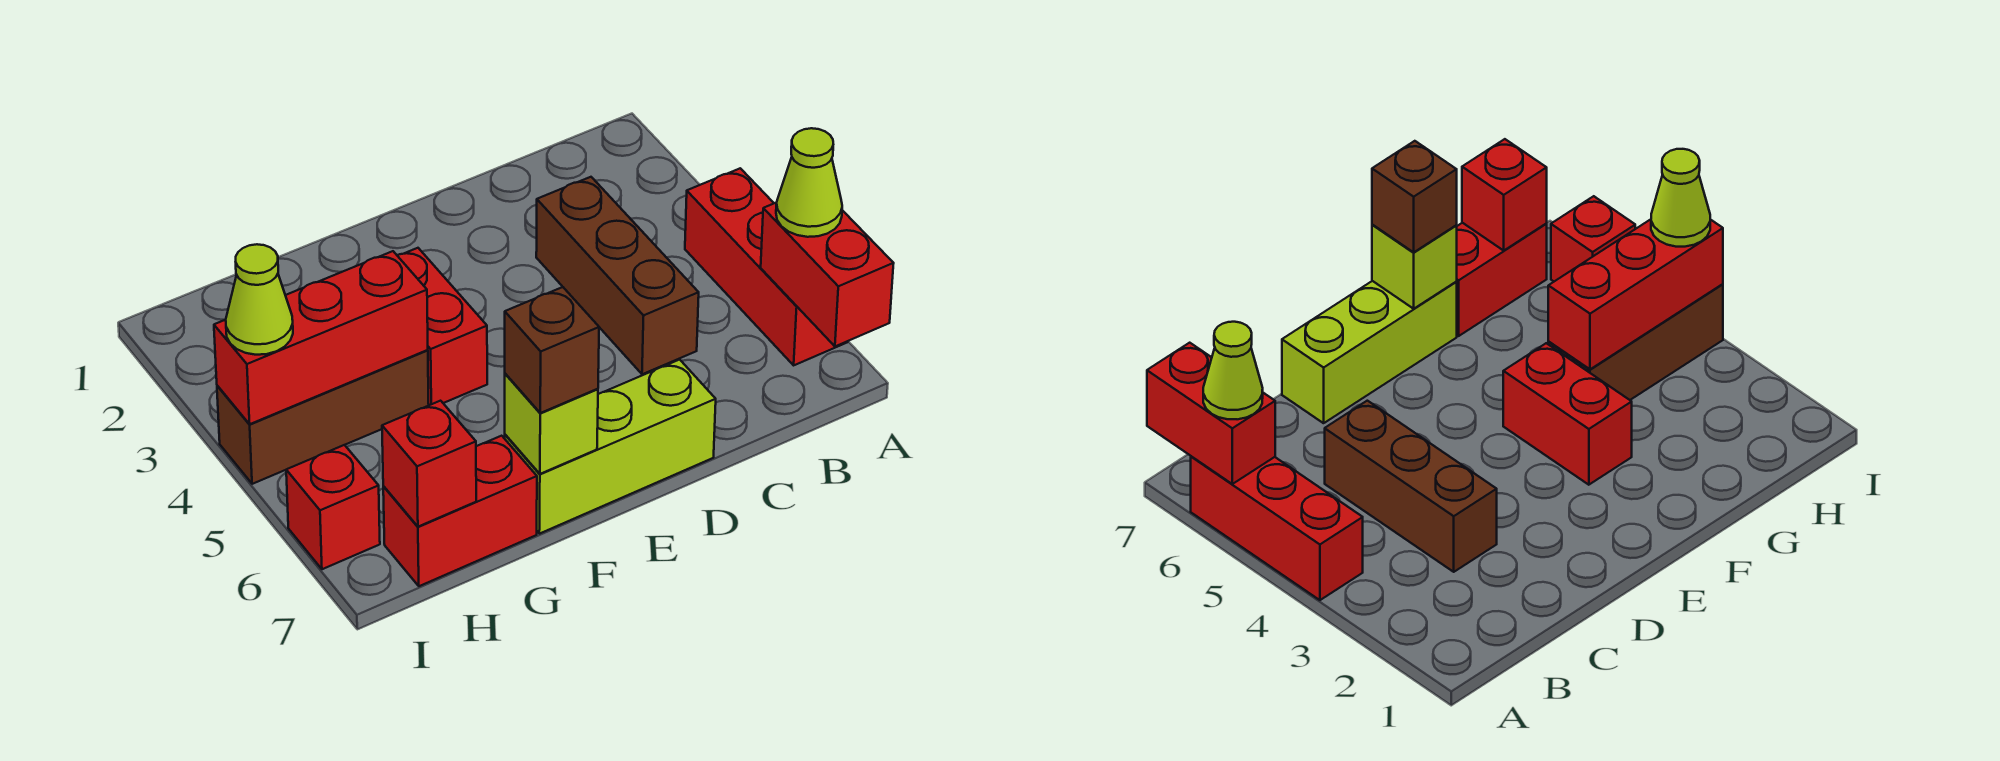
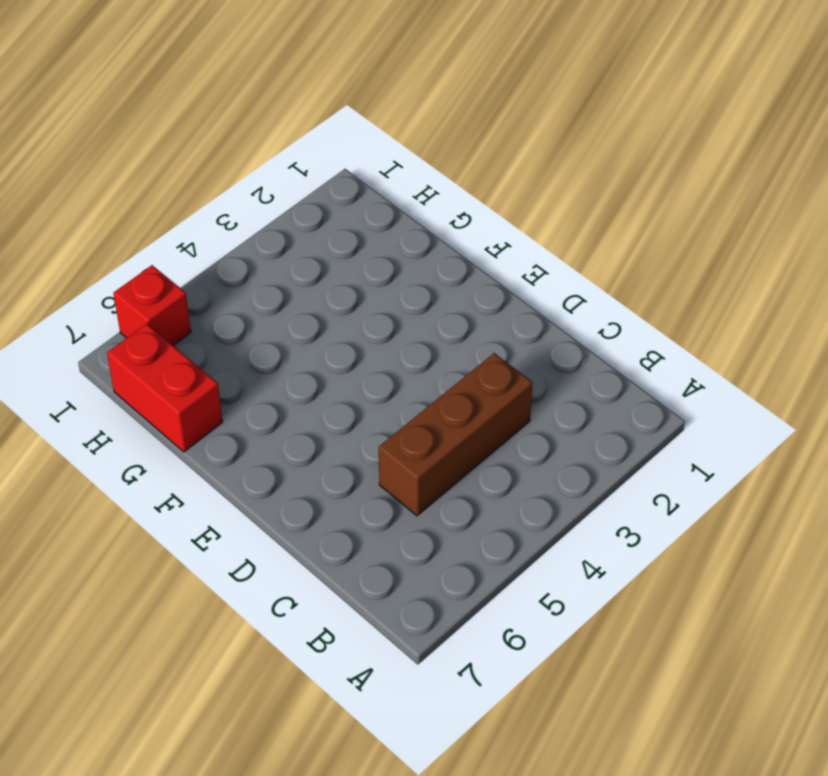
none -> red 1x3 brick [685,168,848,365]
none -> lime 1x3 brick [505,360,716,534]
none -> red 1x2 brick [397,248,487,405]

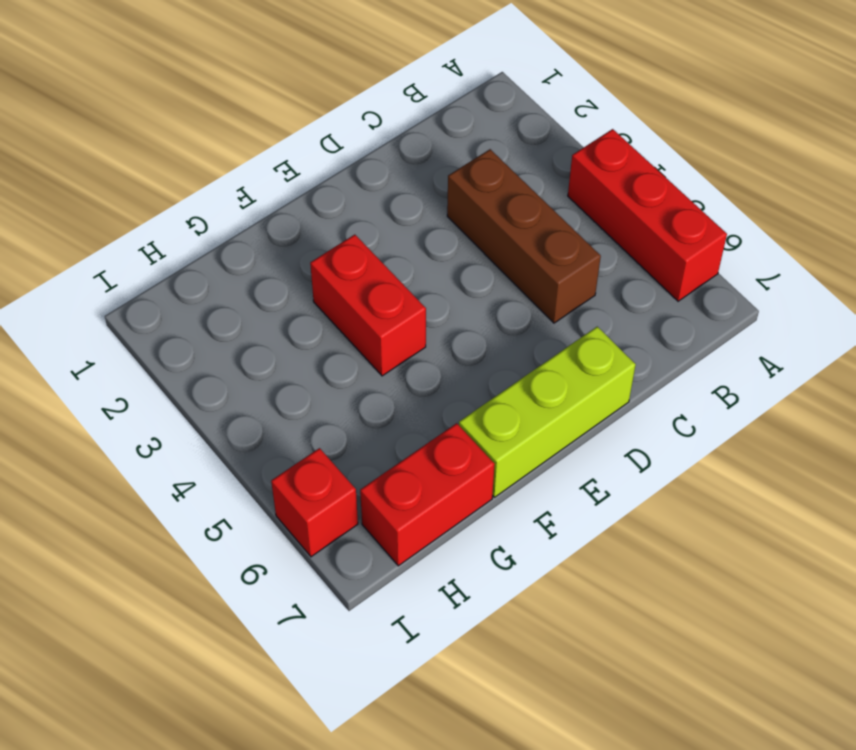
none -> brown 1x3 brick [217,350,429,484]
none -> red 1x2 brick [761,203,894,346]
none -> lime 1x1 brick [505,374,598,474]

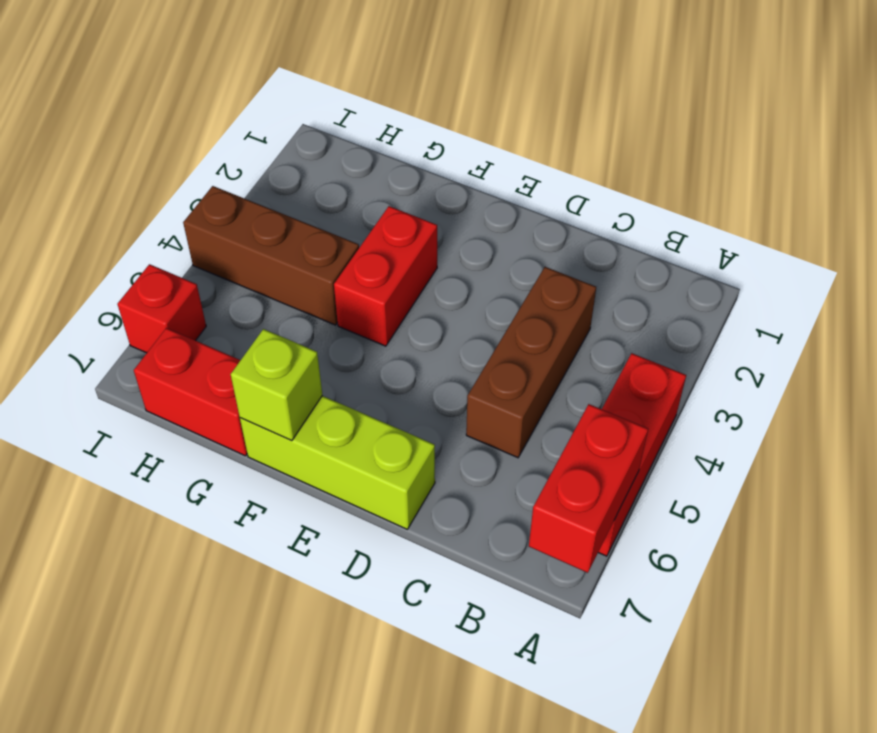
none -> red 1x3 brick [214,251,428,424]
none -> red 1x1 brick [382,401,476,527]
none -> lime 1x1 cone [776,128,842,237]

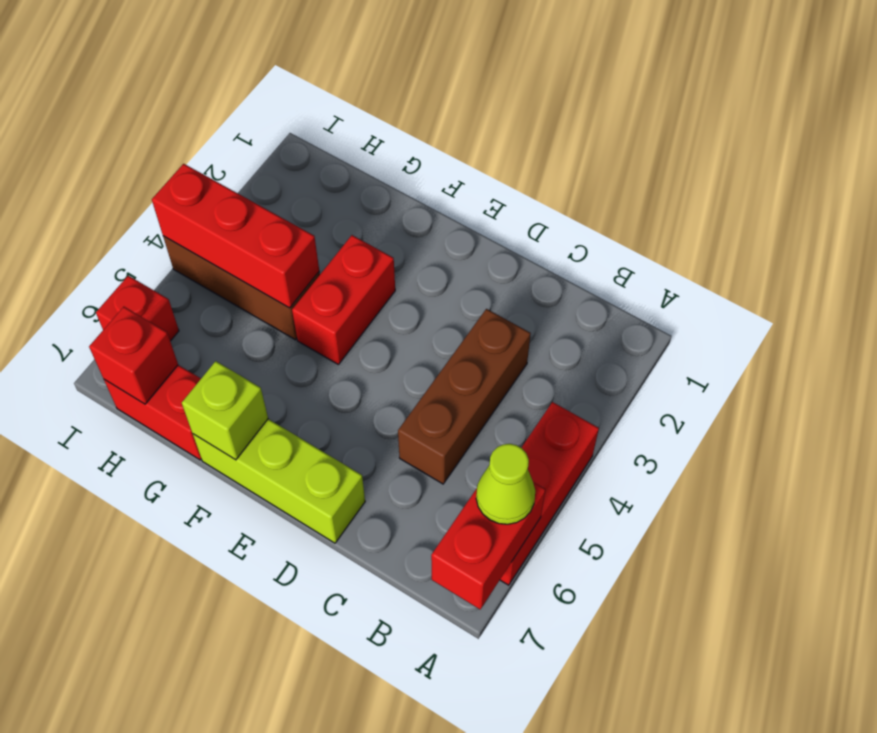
none -> brown 1x1 brick [505,287,599,413]
none -> lime 1x1 cone [225,244,293,355]

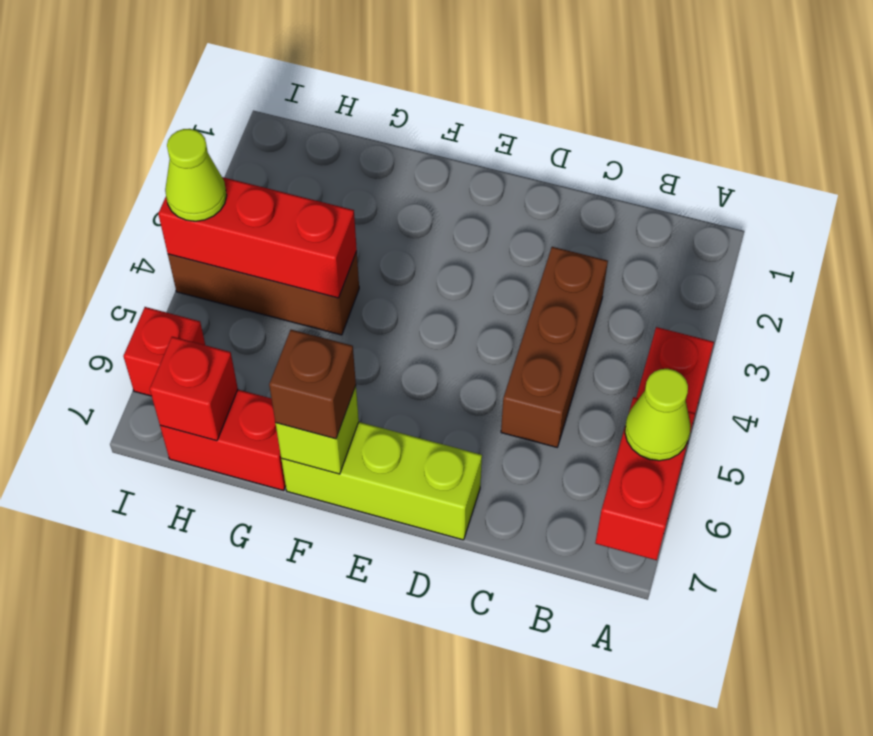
none -> red 1x2 brick [397,248,487,405]

